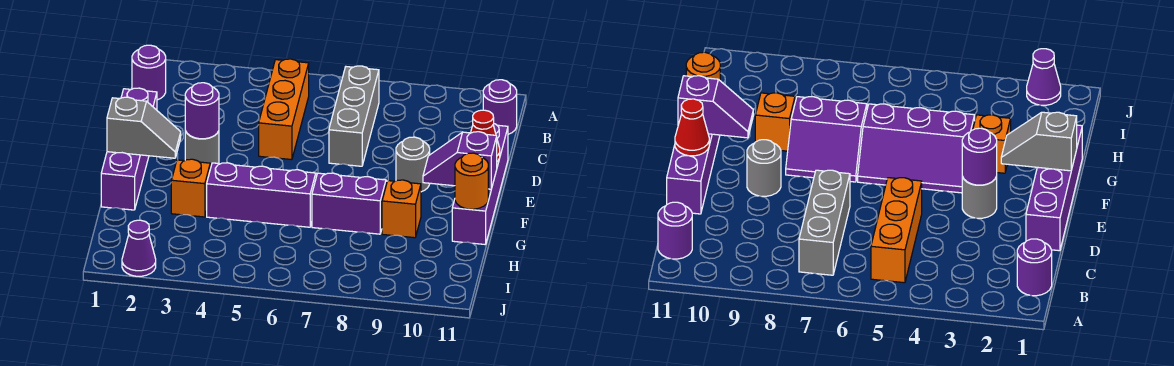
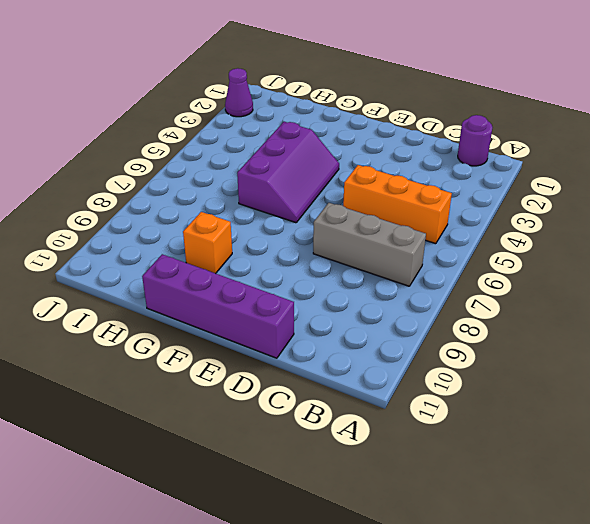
none -> purple 1x1 round brick [483,80,517,134]
none -> purple 1x4 brick [101,88,157,210]
none -> grey 1x1 round brick [185,131,219,169]

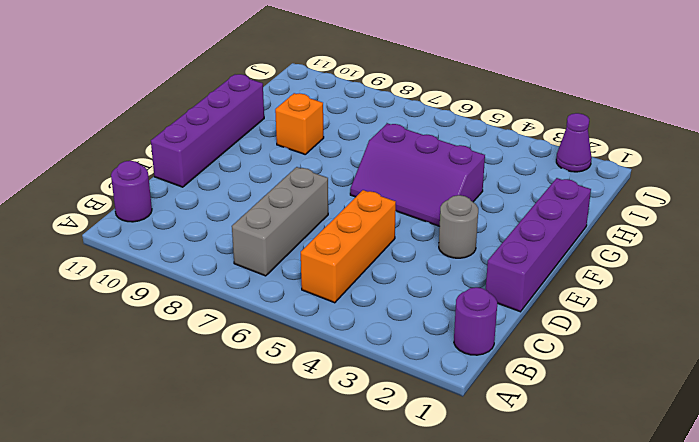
none -> grey 1x1 round brick [396,137,430,192]
none -> purple 2x2 slope [312,173,387,234]
none -> orange 1x1 brick [171,159,210,217]

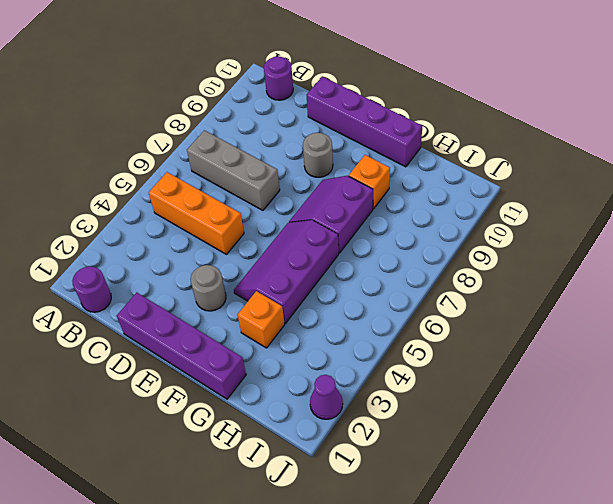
none -> purple 1x1 round brick [185,83,219,139]
none -> red 1x1 cone [471,110,500,161]
none -> grey 1x2 slope [107,97,181,158]

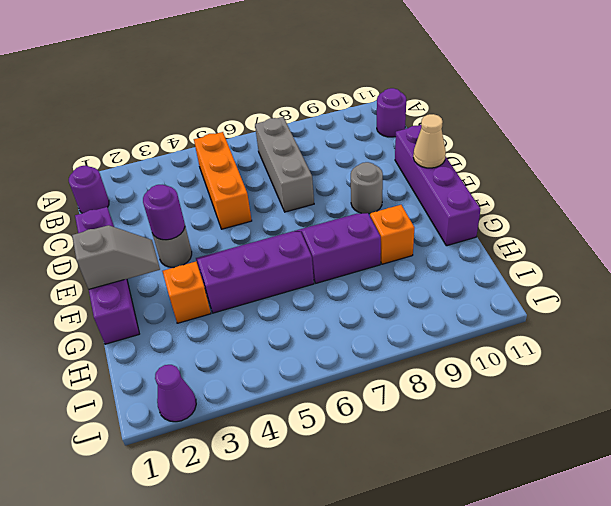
tan 1x1 cone [413,114,446,168] -> red 1x1 cone [471,110,500,161]
none -> purple 1x2 slope [423,132,497,189]
none -> orange 1x1 round brick [455,153,488,209]

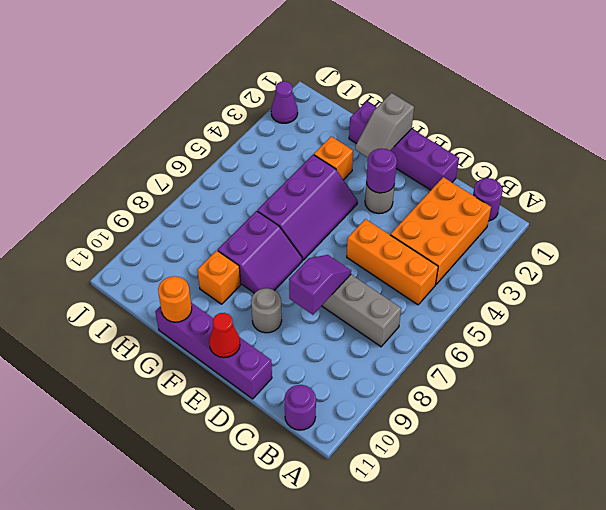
orange 2x3 brick [391,177,491,284] -> none
purple 1x2 slope [289,255,351,315] -> purple 1x2 slope moved to [423,132,497,189]

